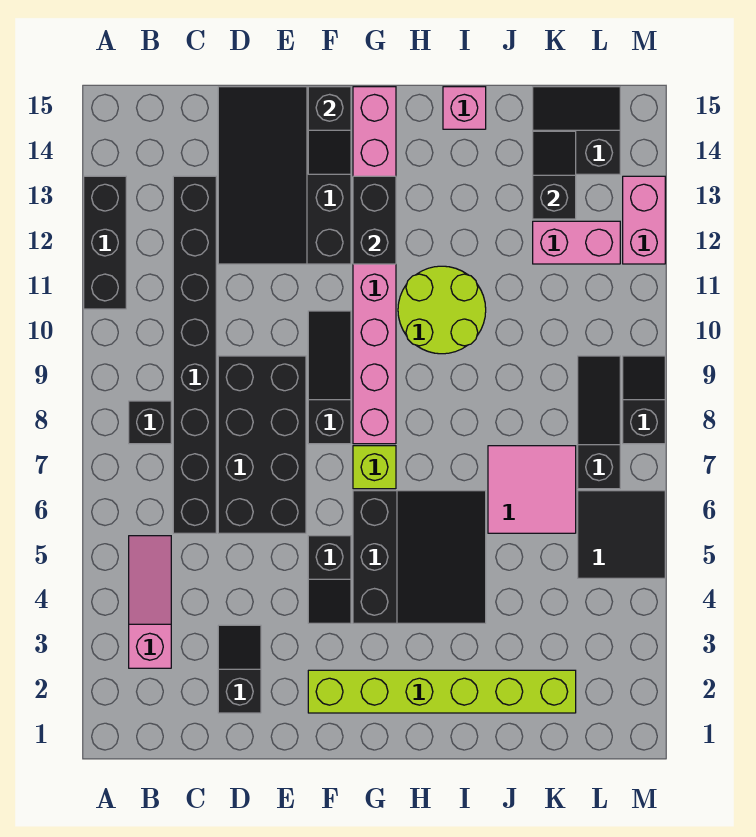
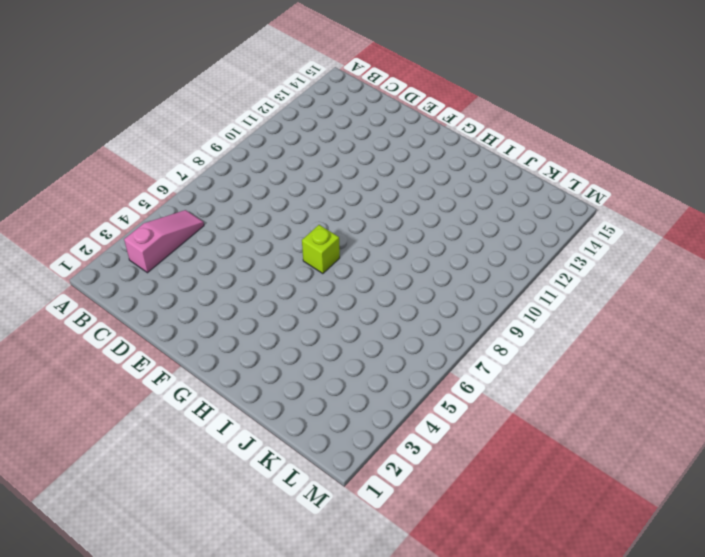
none -> black 1x3 brick [84,176,126,309]
none -> black 1x1 brick [129,401,171,444]
none -> black 1x8 brick [173,176,216,533]

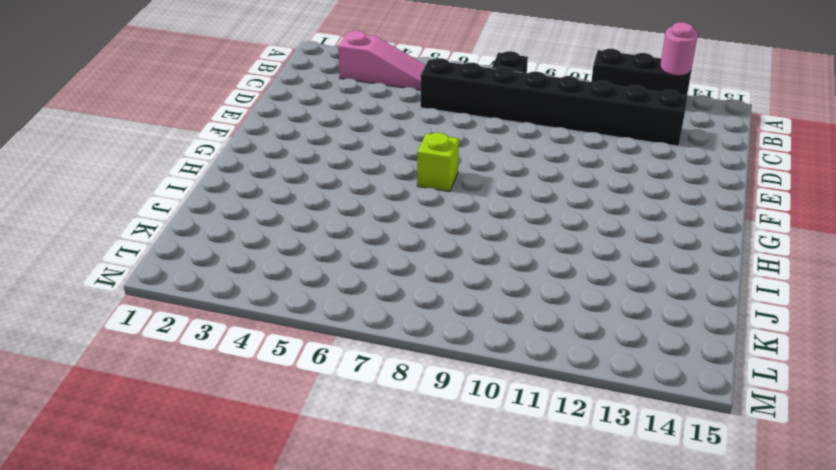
pink 1x1 round brick [660,22,698,76] -> none
none -> black 1x2 slope [218,625,261,713]
none -> black 2x4 brick [218,356,306,533]
none -> black 3x4 slope [218,87,351,264]

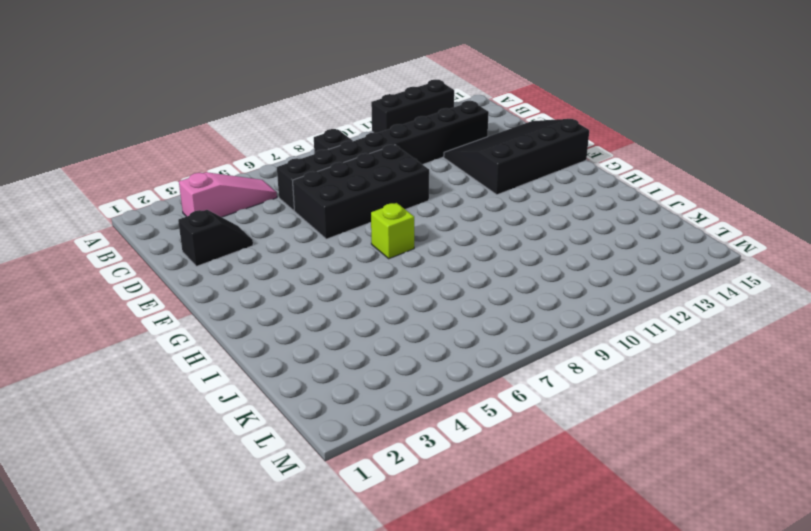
none -> lime 1x6 brick [308,670,576,713]
none -> black 1x2 slope [308,536,351,623]
none -> black 1x3 slope [308,311,351,444]

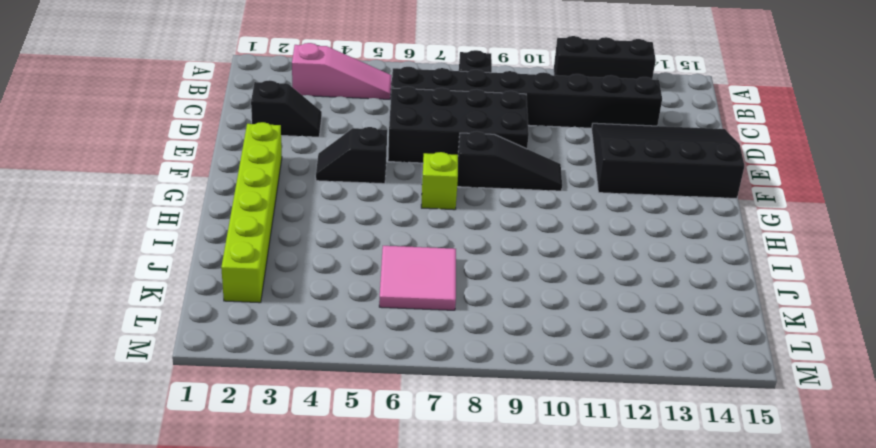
none -> black 3x3 slope [353,491,486,623]
none -> pink 1x8 brick [353,87,396,444]
none -> lime 2x2 round brick [398,266,486,354]

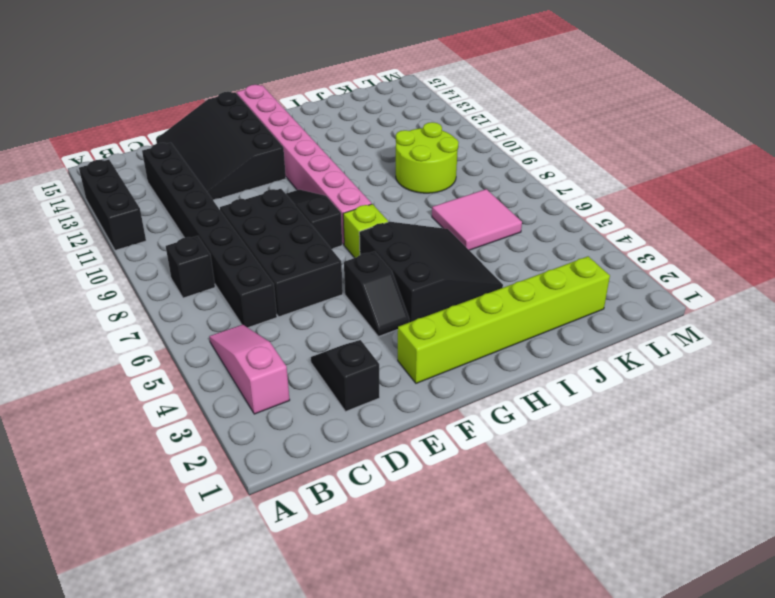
lime 2x2 round brick [396,122,459,193] -> lime 2x2 round brick moved to [398,266,486,354]
none -> pink 1x1 brick [443,87,486,129]
none -> pink 1x2 brick [533,221,620,264]
none -> black 2x2 slope [533,87,620,174]

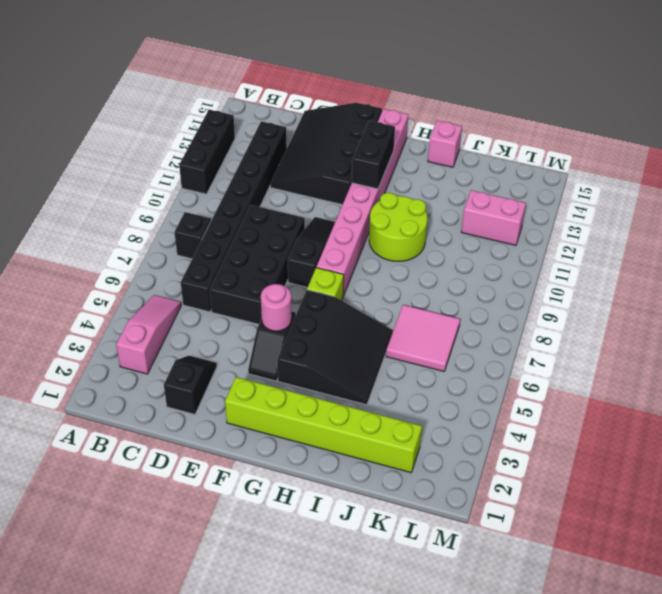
pink 1x1 round brick [261,284,292,331] -> none
none -> black 2x2 slope [533,87,620,174]
none -> black 2x2 tile [578,491,665,578]
none -> black 1x3 slope [578,356,620,489]

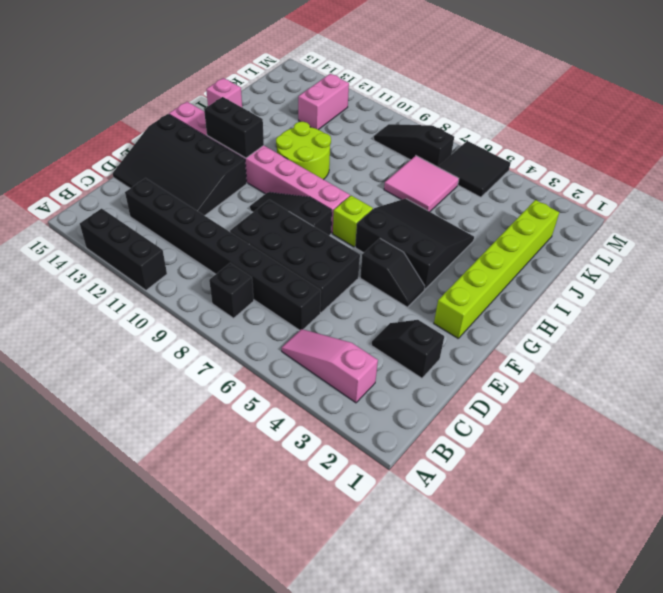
none -> black 2x2 slope [533,87,620,174]
none -> black 1x2 slope [623,356,665,444]
none -> pink 1x2 brick [623,176,665,264]

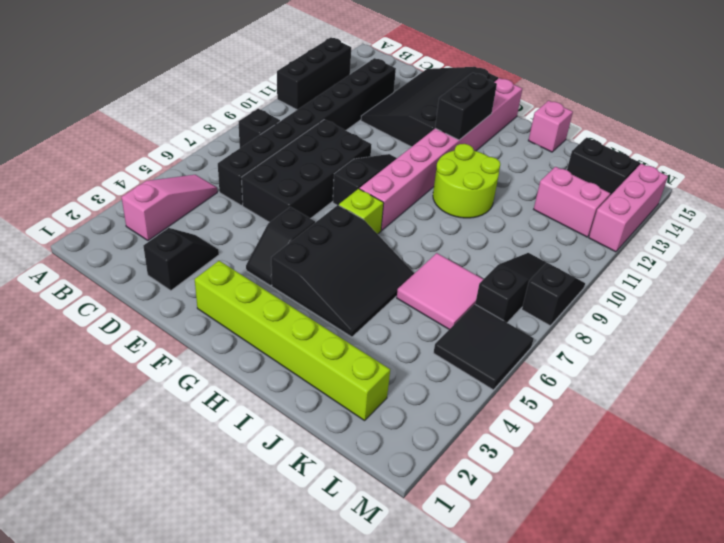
pink 1x3 brick [589,164,668,252] -> pink 1x2 brick [623,176,665,264]
none -> black 1x2 slope [308,87,351,174]
none -> black 1x2 slope [533,131,576,219]

